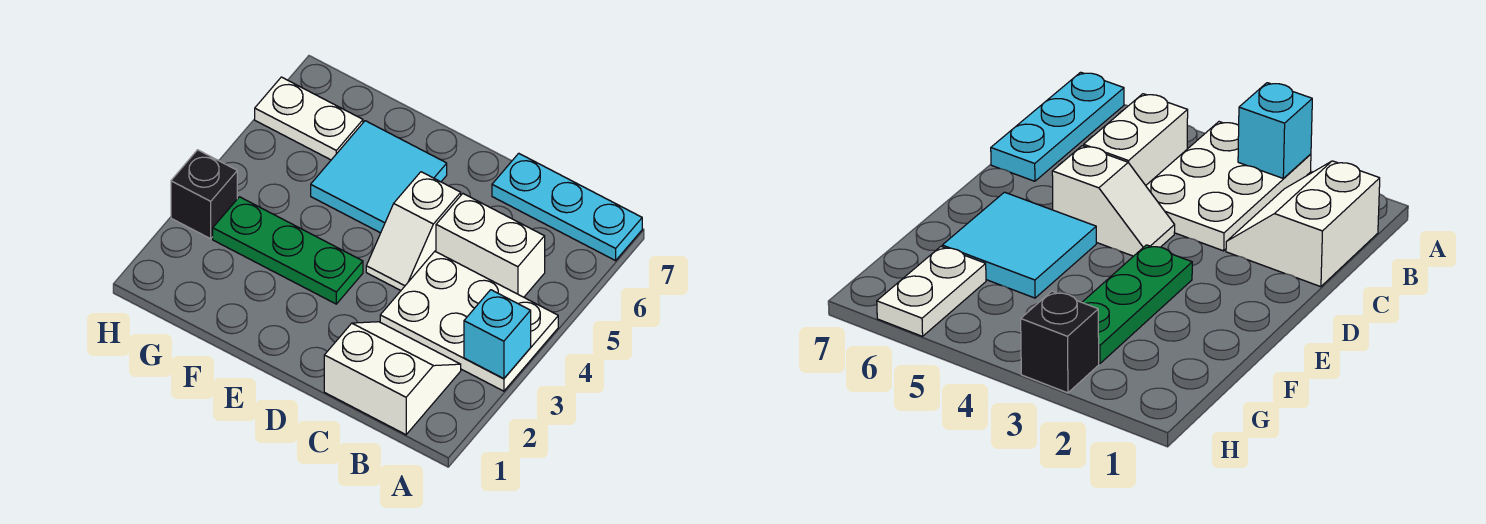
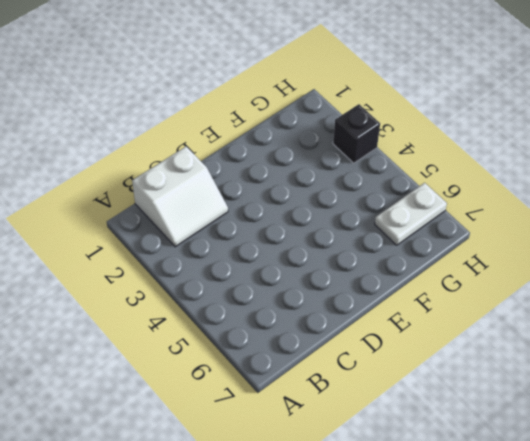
none -> white 2x3 plate [380,252,558,391]
none -> cyan 1x3 plate [492,153,642,261]

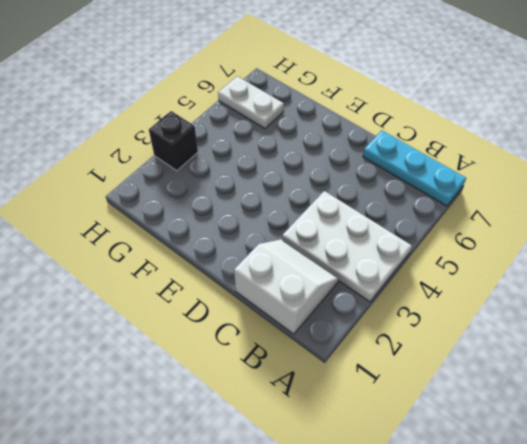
none -> white 1x2 brick [436,194,545,297]
none -> white 1x2 slope [366,172,461,290]

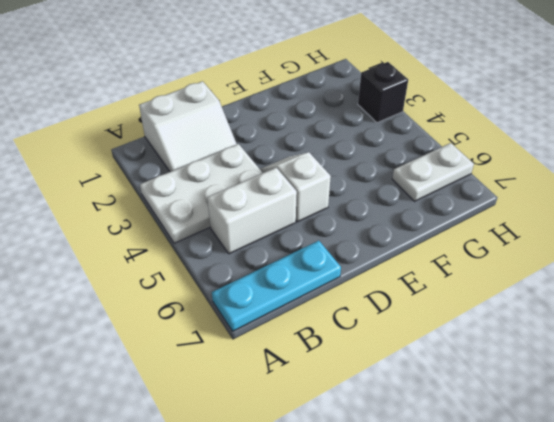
none -> green 1x3 plate [213,197,363,304]
none -> cyan 2x2 tile [311,121,447,233]

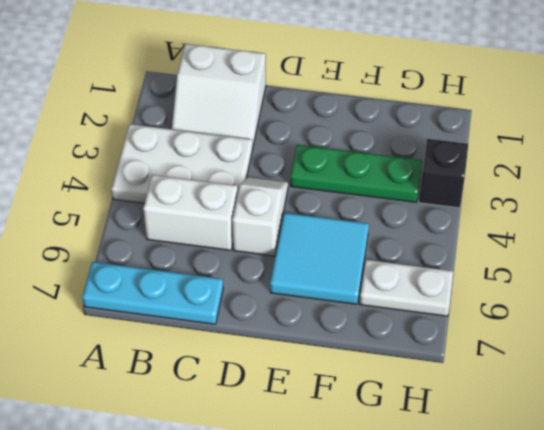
none -> cyan 1x1 brick [464,290,531,379]

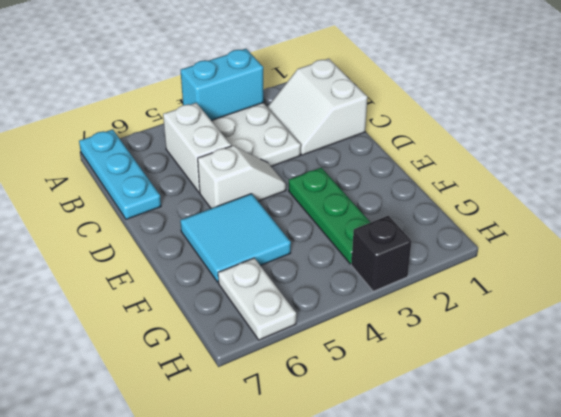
cyan 1x2 brick [181,49,264,121] -> cyan 1x1 brick [464,290,531,379]

